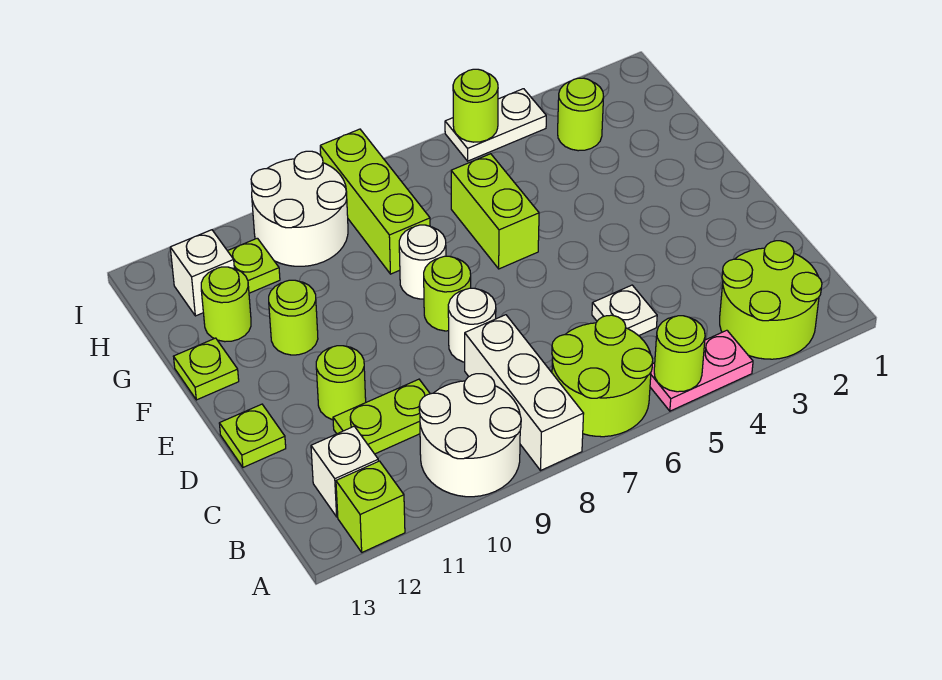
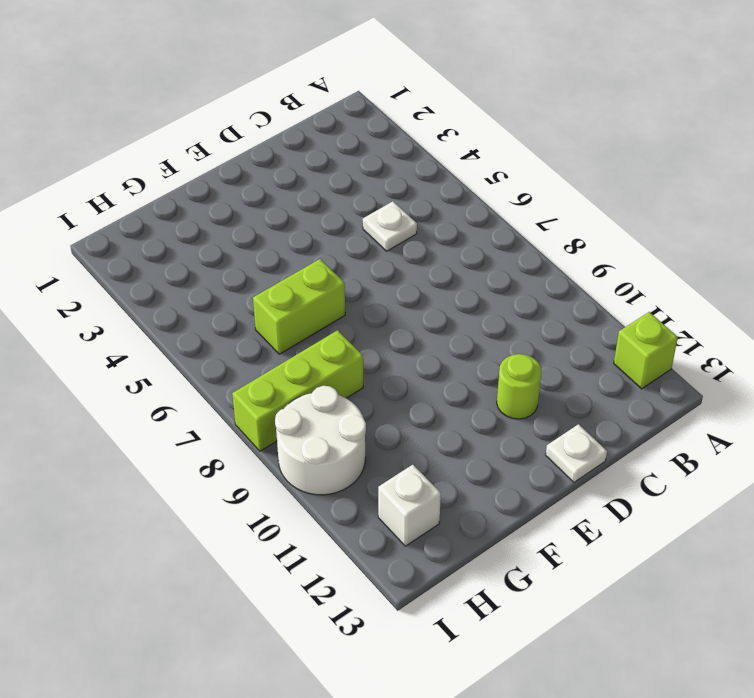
white 1x1 plate [546,424,607,482] -> lime 1x1 plate [219,404,286,467]
none -> lime 2x2 round brick [720,241,822,359]
none -> pink 1x2 plate [650,330,753,411]
none -> lime 2x2 round brick [552,315,653,437]

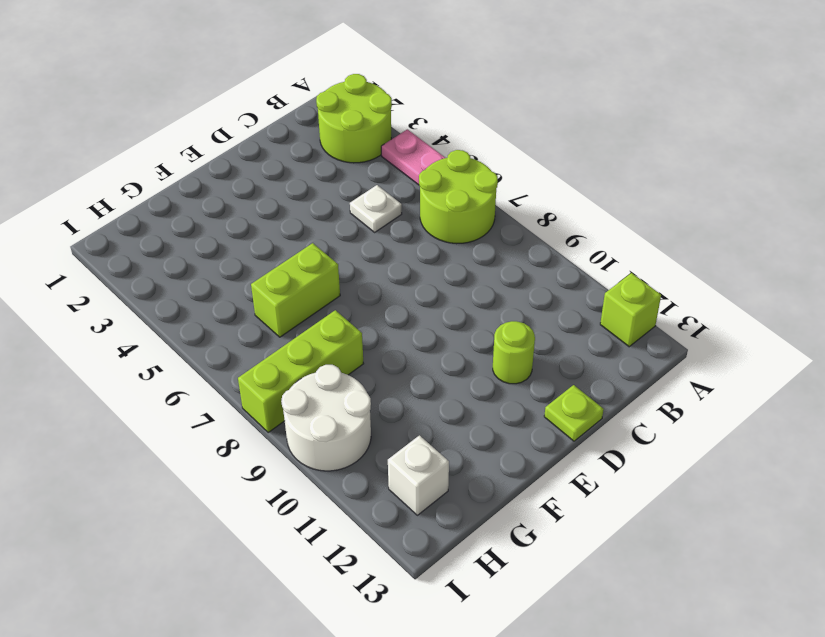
none -> white 1x3 brick [465,315,584,470]
none -> white 2x2 round brick [419,374,521,497]
none -> white 1x1 brick [311,426,378,517]

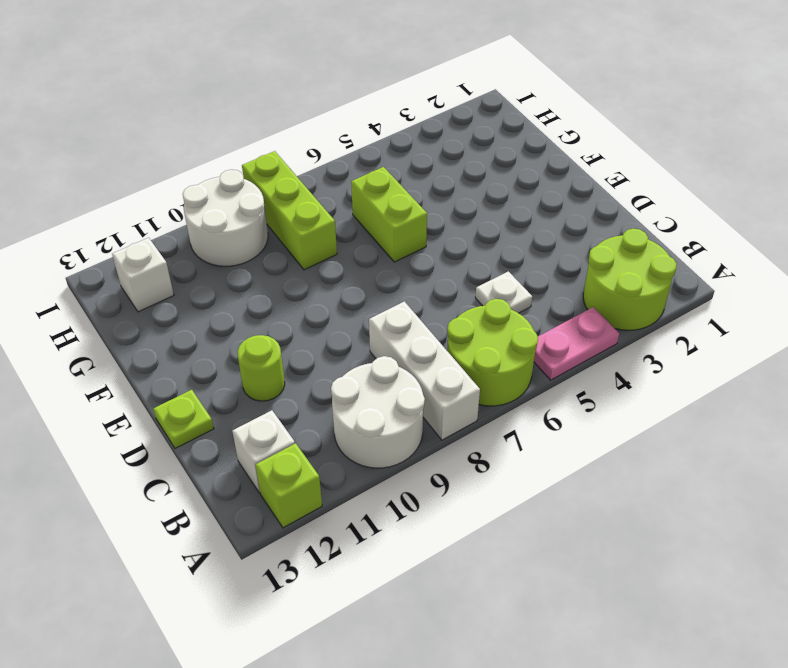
none -> lime 1x2 plate [333,379,430,454]
none -> white 1x1 round brick [448,288,496,362]
none -> lime 1x1 round brick [424,256,471,331]

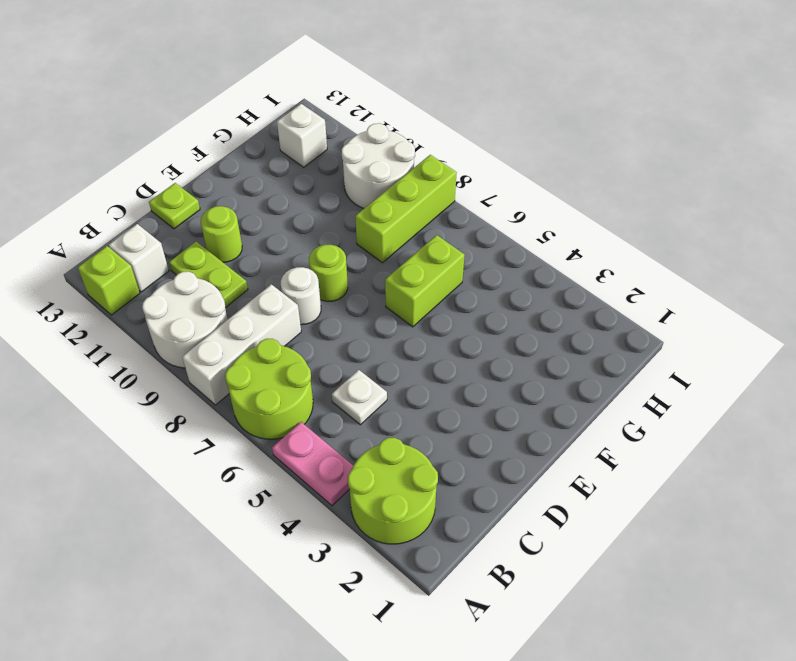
none -> white 1x1 round brick [399,225,446,299]
none -> lime 1x1 round brick [269,280,318,355]
none -> lime 1x1 plate [174,338,239,400]

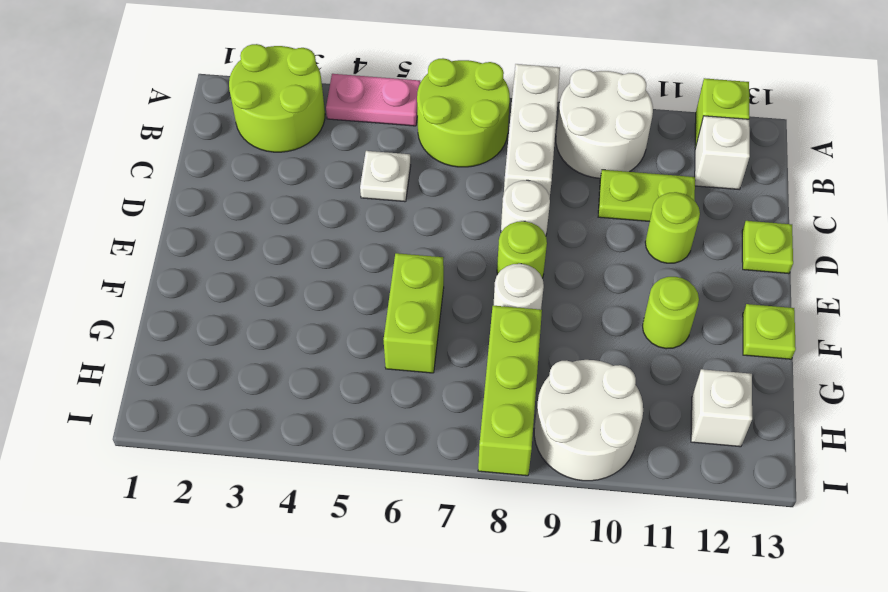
none -> lime 1x1 round brick [201,267,251,342]
none -> lime 1x1 round brick [558,78,604,151]
none -> lime 1x1 plate [228,238,280,293]

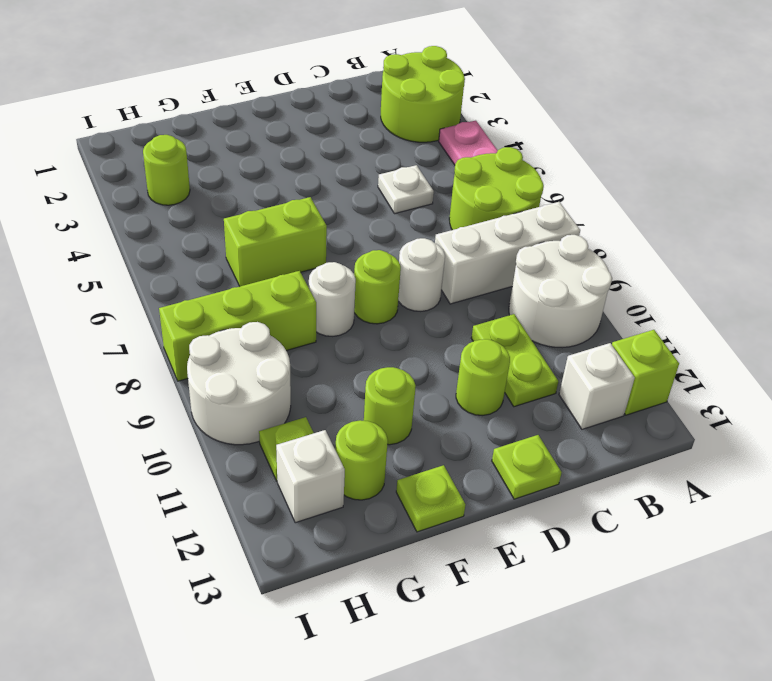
none -> white 1x2 plate [445,89,546,161]
none -> lime 1x1 round brick [654,316,705,392]
none -> lime 1x1 round brick [453,69,498,142]

